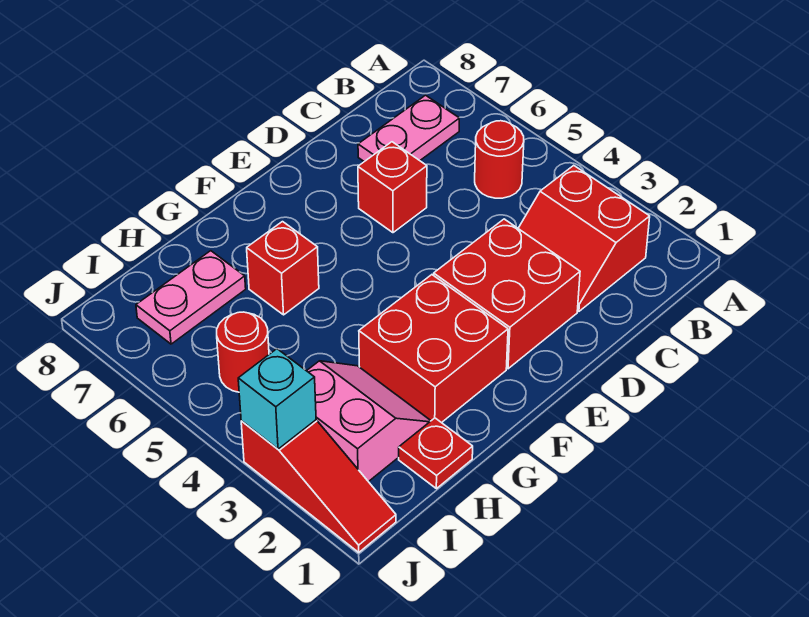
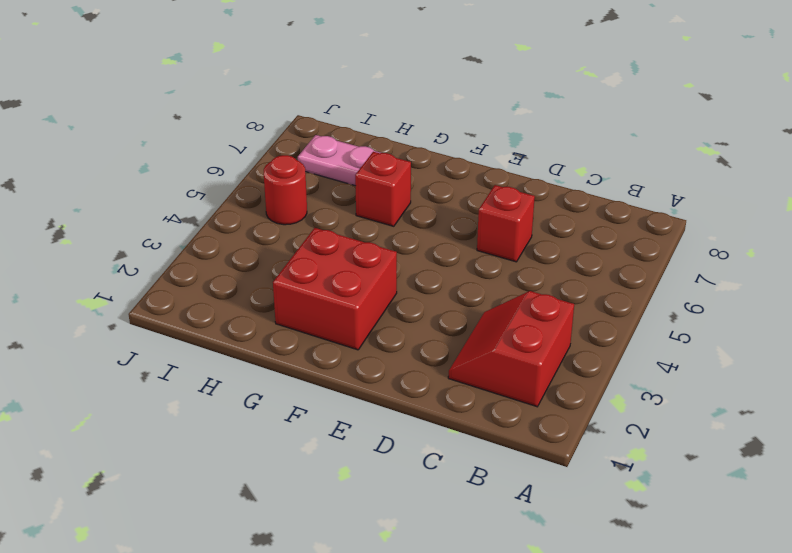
none -> red 1x1 round brick [475,121,524,198]
none -> pink 1x2 plate [358,95,459,162]
none -> red 2x2 brick [434,219,580,369]

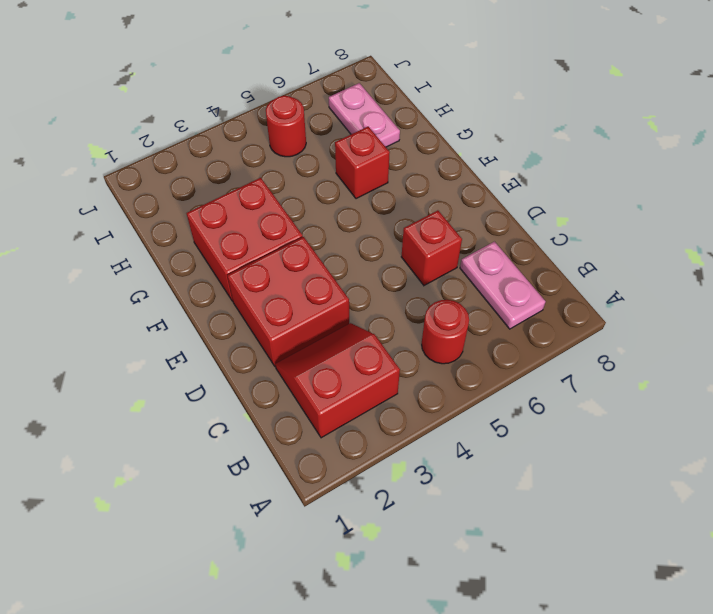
none -> red 1x1 plate [399,418,473,489]
none -> pink 2x2 slope [307,361,431,482]
none -> red 1x3 slope [241,420,396,552]

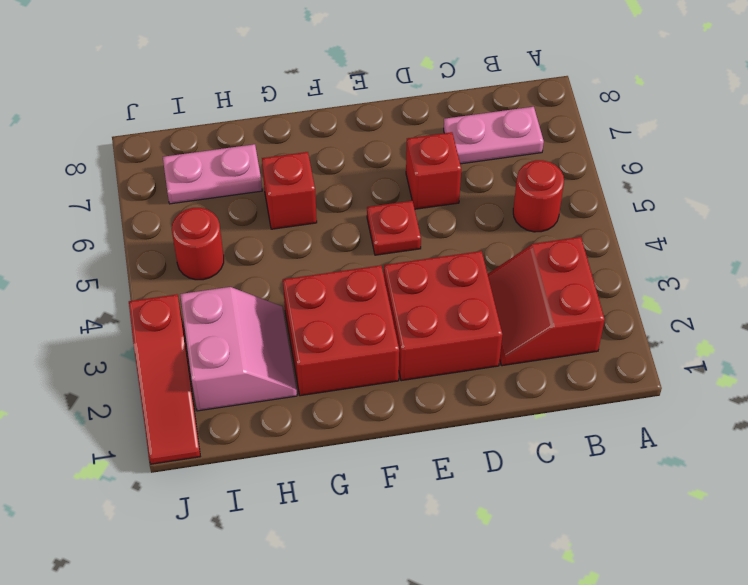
red 1x1 plate [367,201,421,255] -> red 1x1 plate moved to [399,418,473,489]
none -> cyan 1x1 brick [238,349,316,449]

